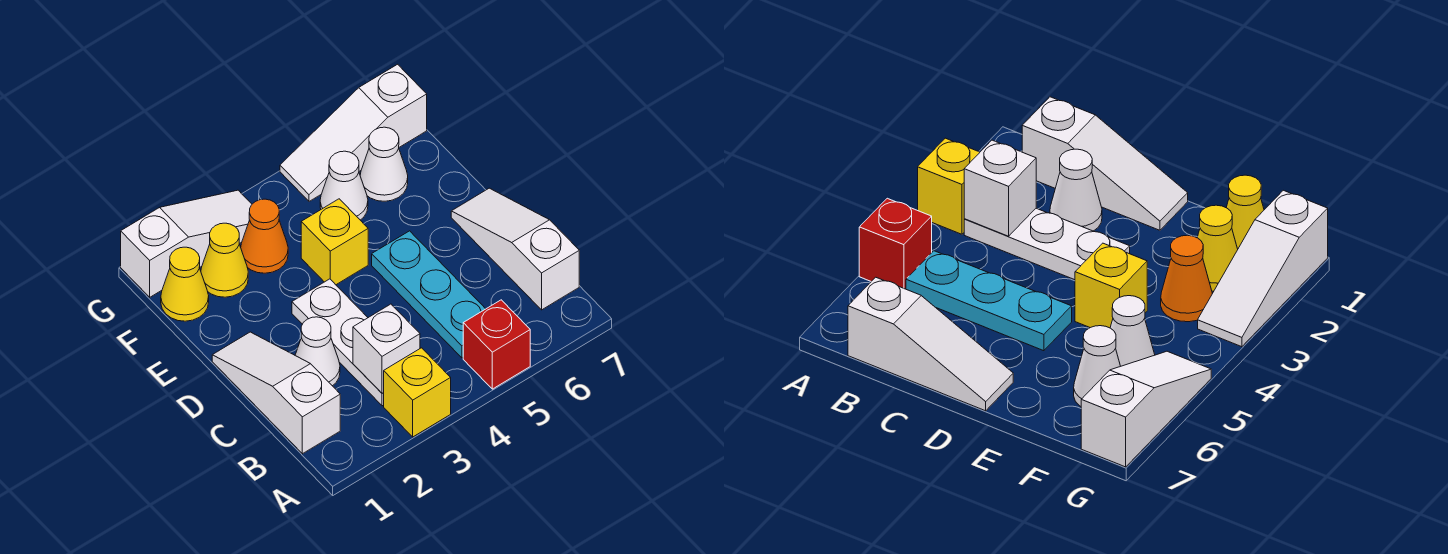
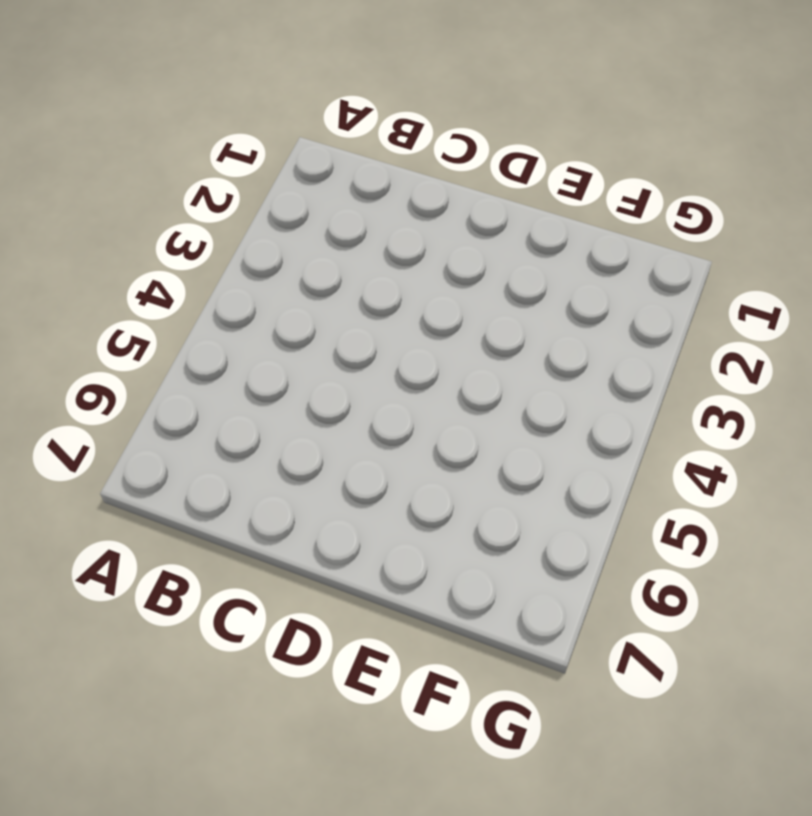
none -> yellow 1x1 brick [384,348,451,437]
none -> red 1x1 brick [463,300,530,389]
none -> white 1x3 slope [212,332,340,454]

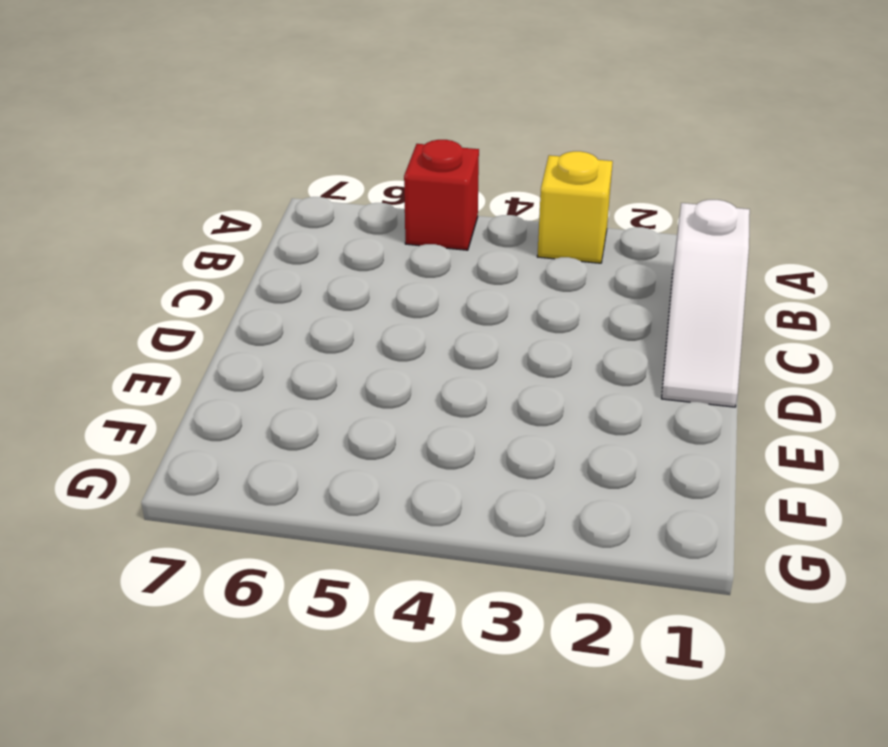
none -> white 1x3 plate [292,279,384,406]
none -> cyan 1x3 plate [372,231,485,358]
none -> white 1x3 slope [451,188,579,310]

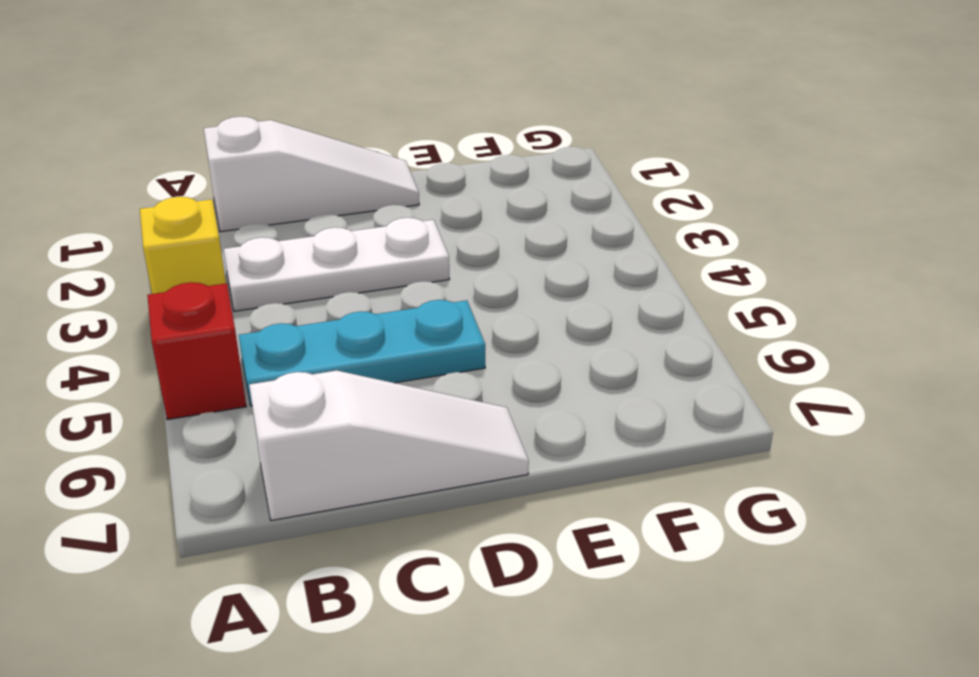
none -> white 1x1 cone [295,317,340,386]
none -> yellow 1x1 brick [301,199,368,285]
none -> yellow 1x1 cone [161,247,209,321]

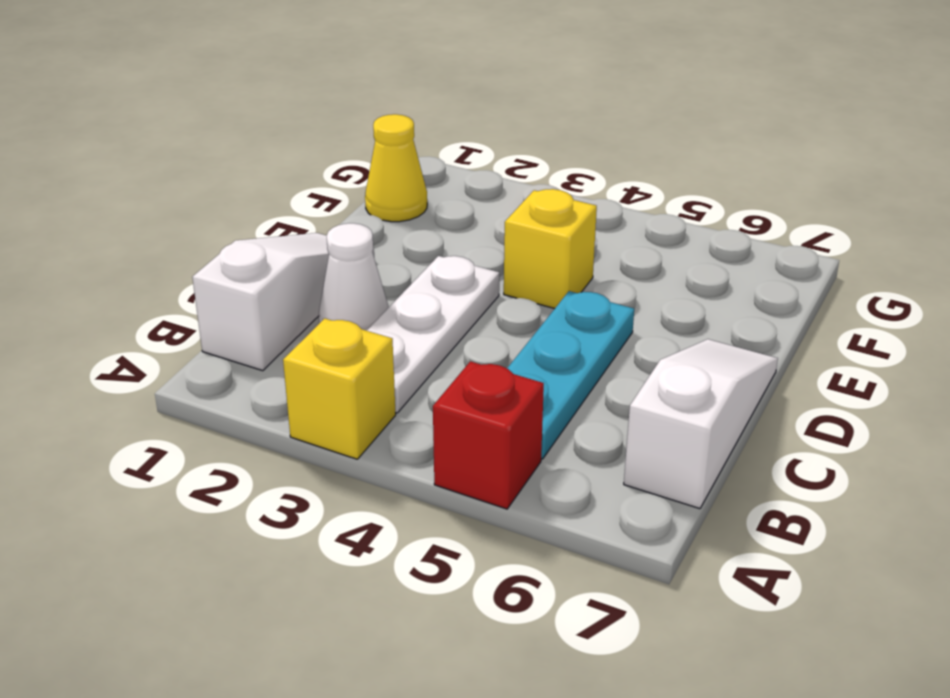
none -> yellow 1x1 cone [201,223,248,297]
none -> orange 1x1 cone [241,199,288,273]
none -> white 1x1 cone [320,151,368,220]

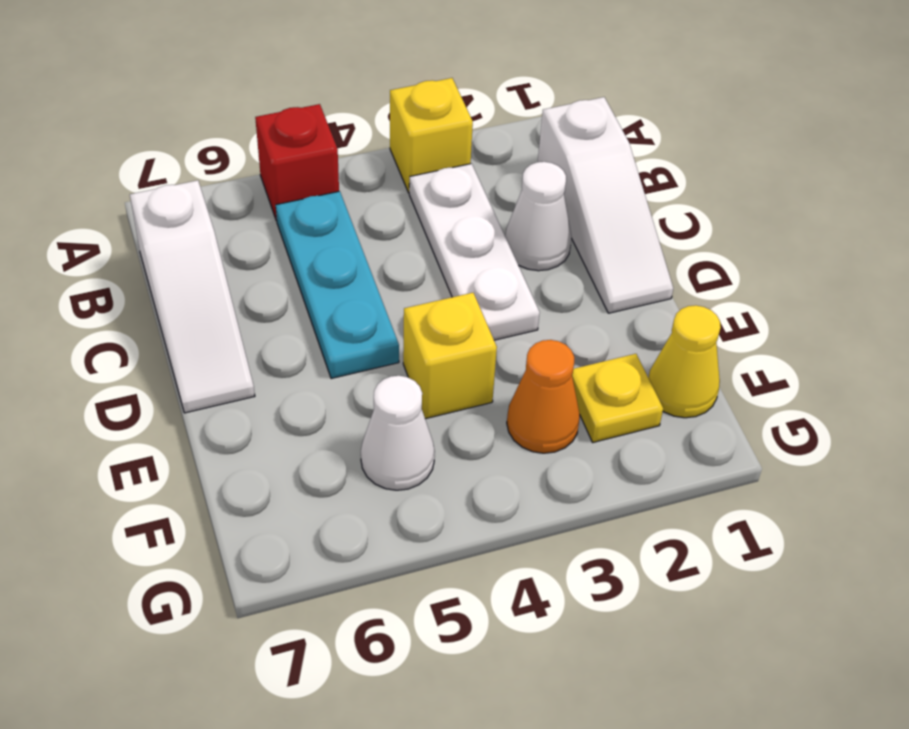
yellow 1x1 plate [572,354,663,442] -> yellow 1x1 cone [201,223,248,297]
none -> white 1x1 cone [360,127,408,201]
none -> white 1x3 slope [121,190,252,297]
none -> white 1x3 slope [280,64,427,201]

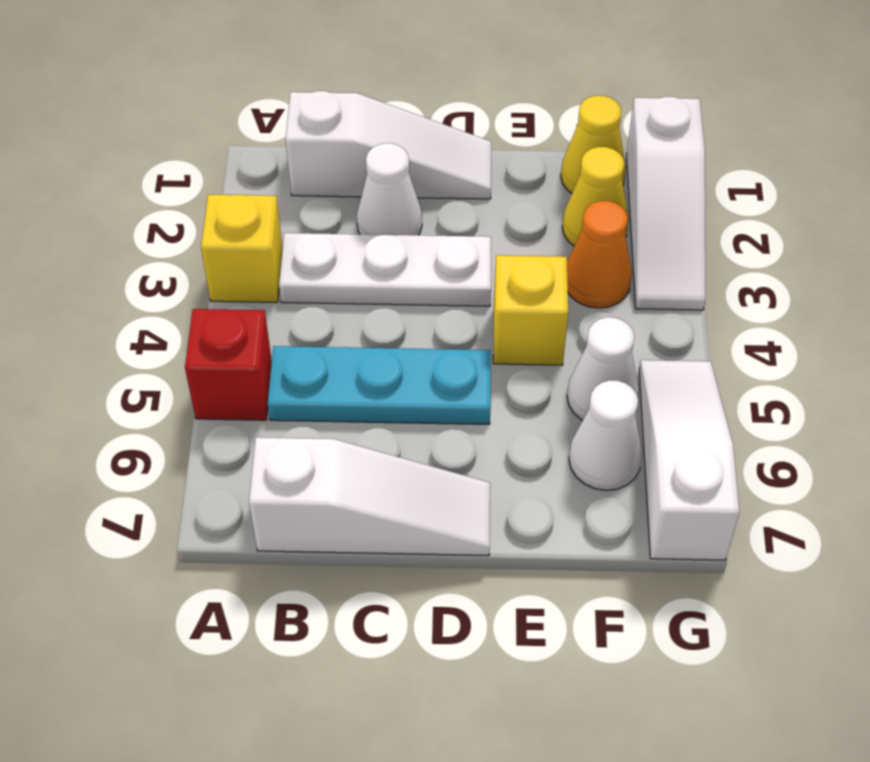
none -> white 1x1 brick [353,304,420,393]

